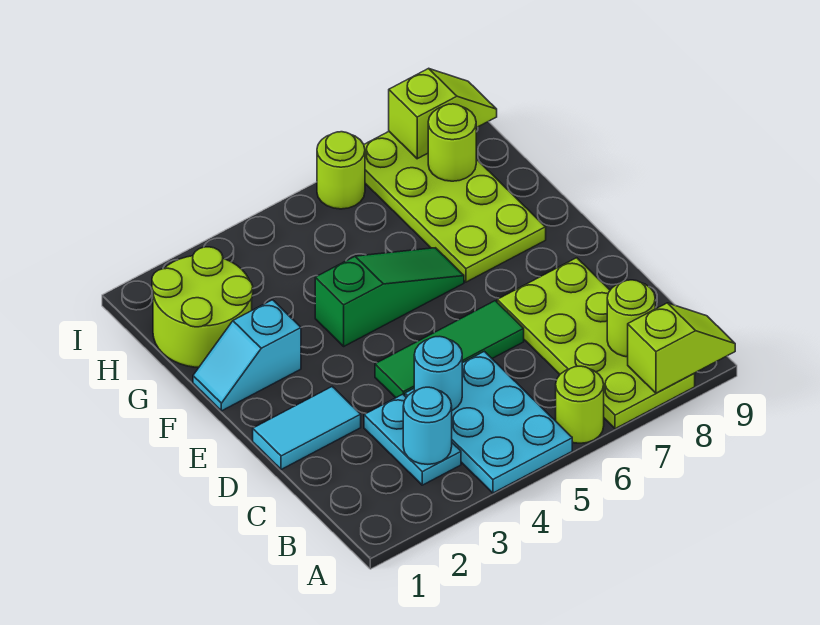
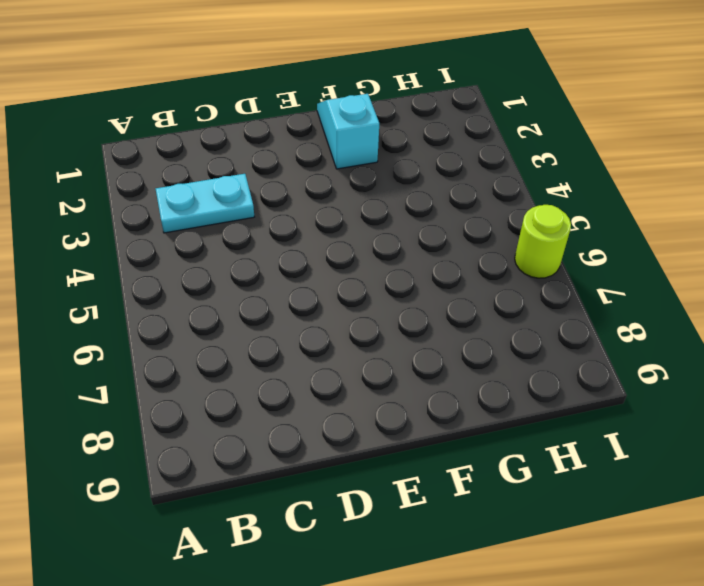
none -> cyan 2x3 plate [405,351,572,493]
none -> lime 1x1 round brick [556,366,604,443]
none -> lime 2x4 plate [497,258,695,429]

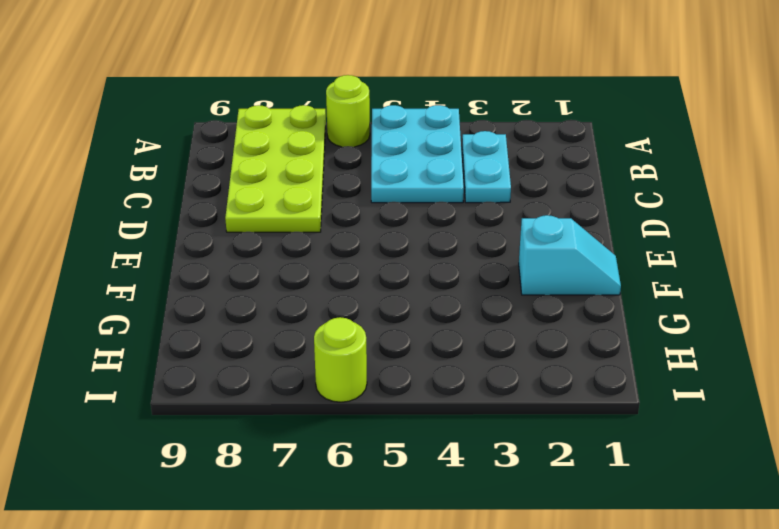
none -> cyan 1x2 tile [253,387,361,470]
none -> green 1x3 tile [375,301,524,398]
none -> green 1x3 slope [315,248,464,346]

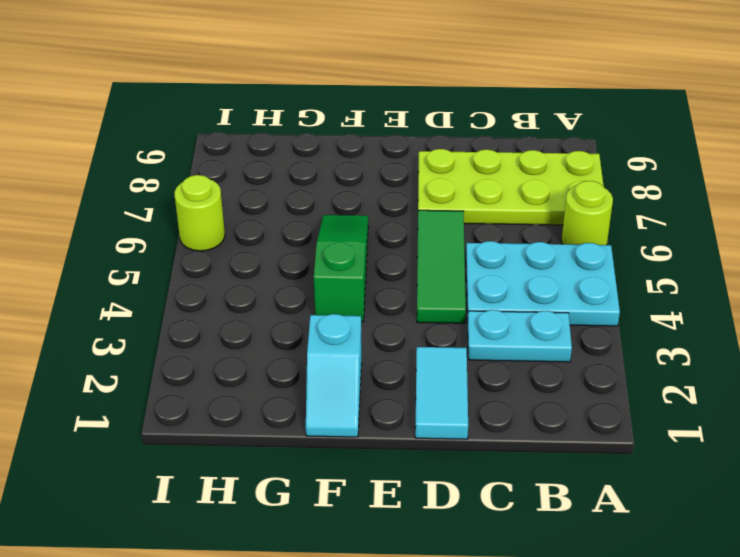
none -> lime 2x4 plate [364,132,546,282]
none -> lime 2x2 round brick [152,247,253,367]
none -> lime 1x2 slope [628,303,735,393]

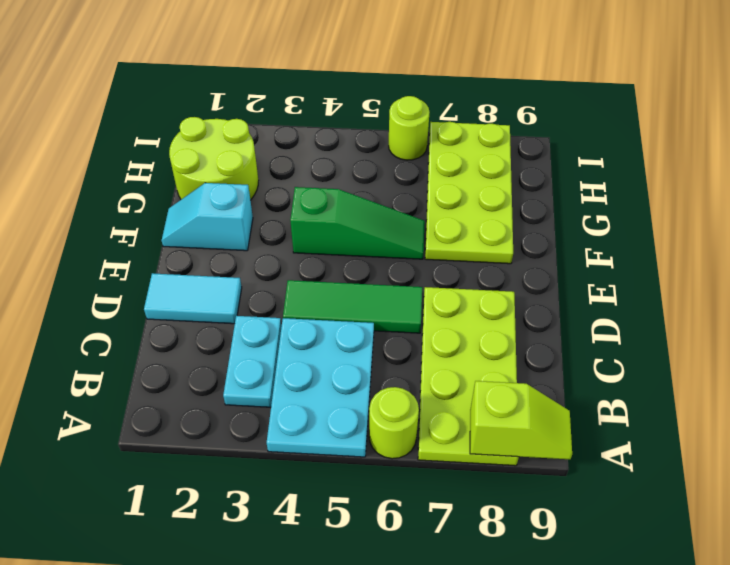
none -> cyan 1x1 round brick [403,387,452,464]
none -> lime 1x1 round brick [607,280,655,357]
none -> cyan 1x1 round brick [414,336,462,410]

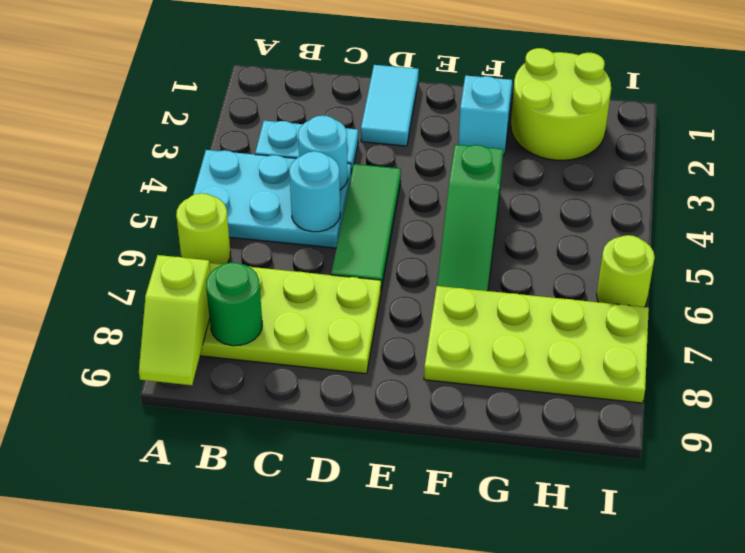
green 1x1 round brick [206,262,262,346] -> lime 1x1 round brick [607,280,655,357]
cyan 1x1 round brick [290,151,340,232] -> cyan 1x1 round brick moved to [403,387,452,464]
none -> lime 1x1 round brick [428,104,476,181]
none -> lime 1x2 slope [389,68,497,159]

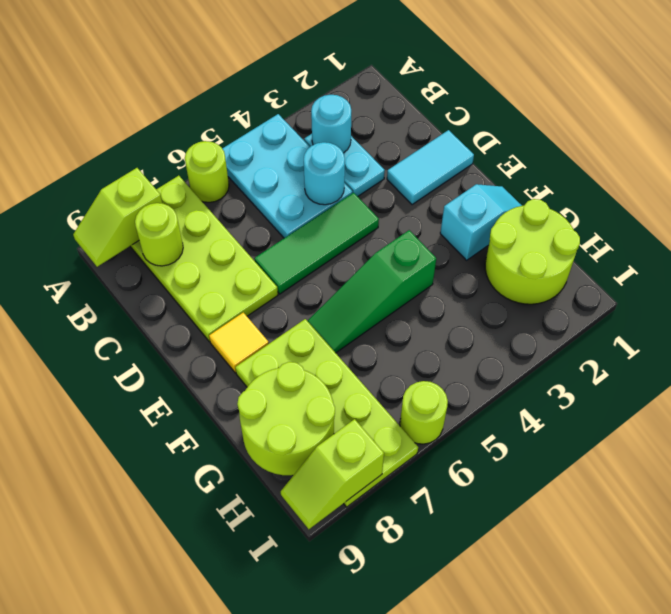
yellow 1x1 tile [209,313,269,373] -> none
lime 2x2 round brick [237,362,335,475] -> lime 1x1 round brick [428,104,476,181]

